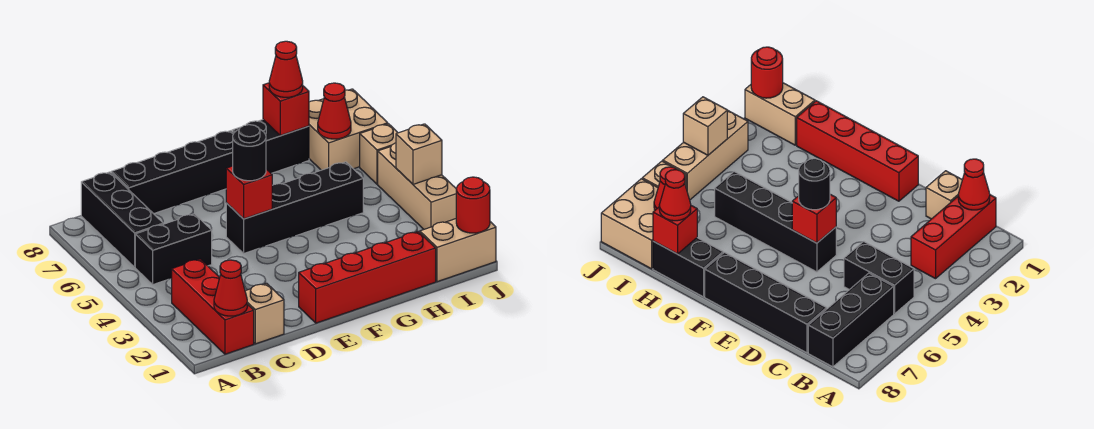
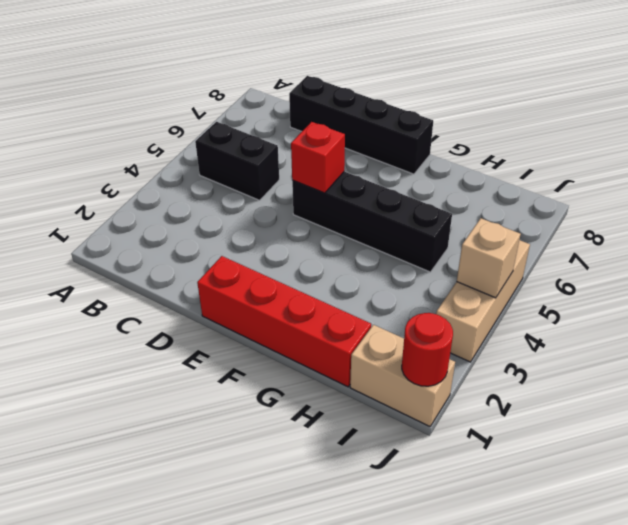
none -> red 1x3 brick [172,259,254,354]
none -> black 1x3 brick [81,172,163,267]
none -> tan 1x1 brick [245,283,284,344]

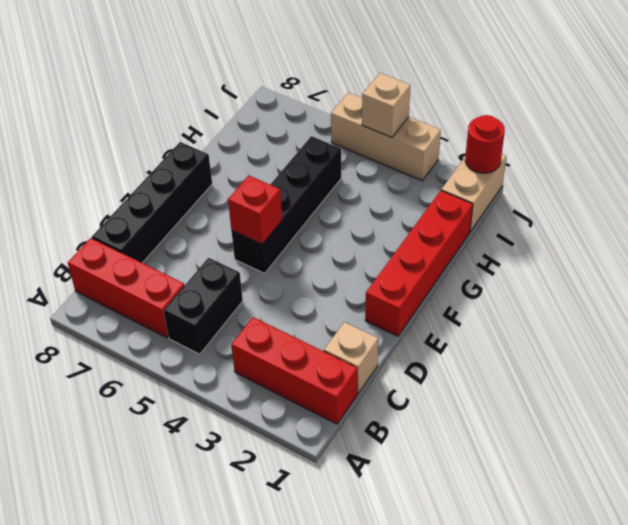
red 1x3 brick [68,238,185,338] -> black 1x3 brick [81,172,163,267]
none -> black 1x2 brick [233,120,309,173]
none -> tan 2x2 brick [309,89,388,170]
none -> tan 1x1 brick [360,124,398,184]

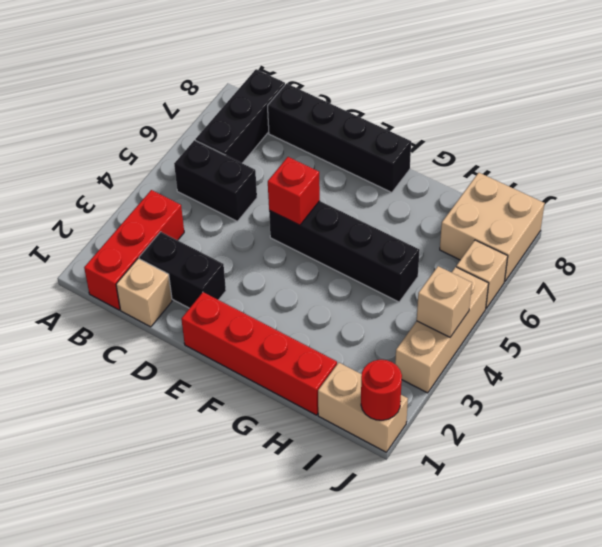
black 1x2 brick [139,232,226,308] -> black 1x2 brick moved to [233,120,309,173]
none -> red 1x1 cone [214,260,247,316]
none -> red 1x1 brick [263,83,309,135]
none -> red 1x1 cone [318,83,351,139]

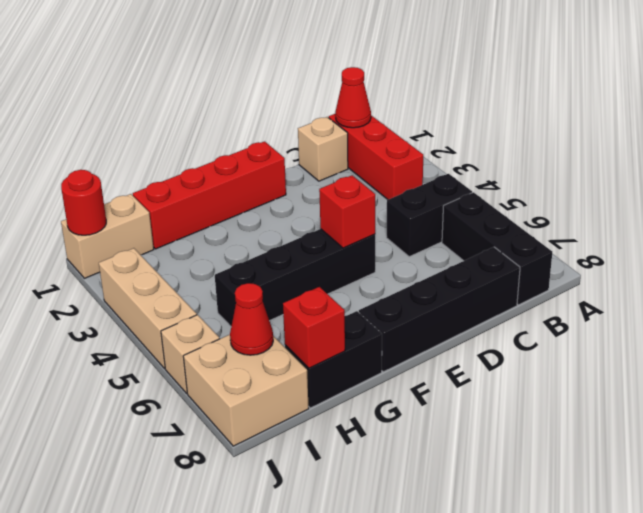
none -> tan 1x1 brick [396,124,442,184]
none -> black 1x1 round brick [233,125,266,181]
none -> red 1x1 cone [269,41,303,97]

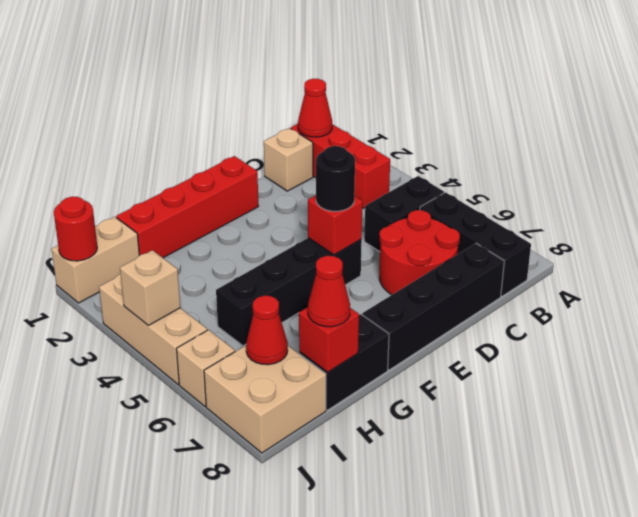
red 2x2 round brick [379,210,460,295] -> none

